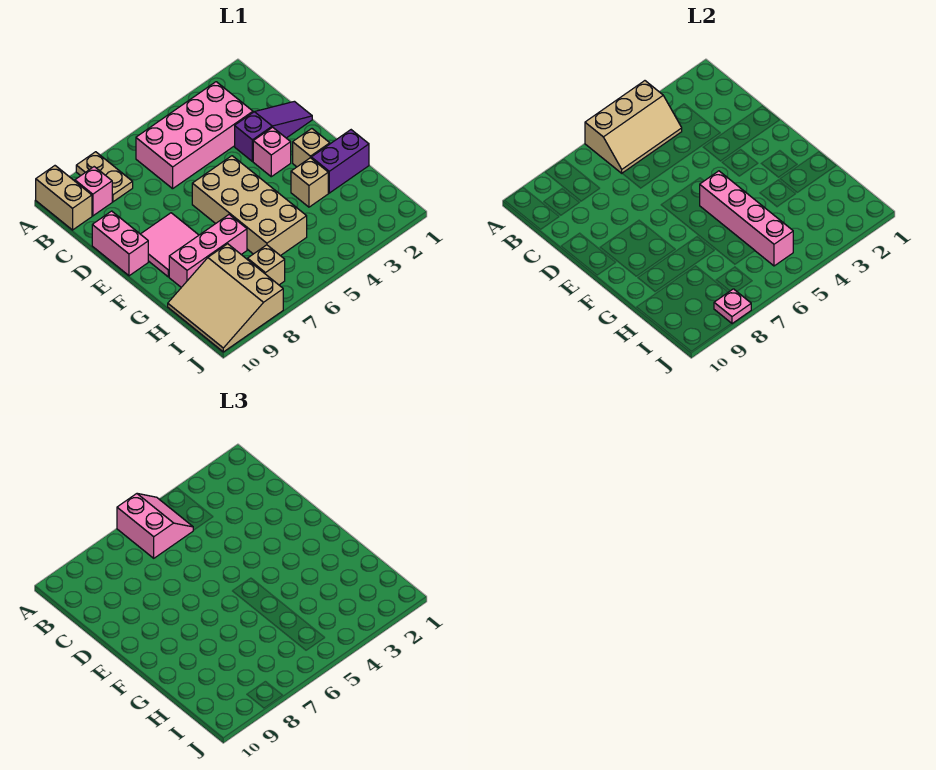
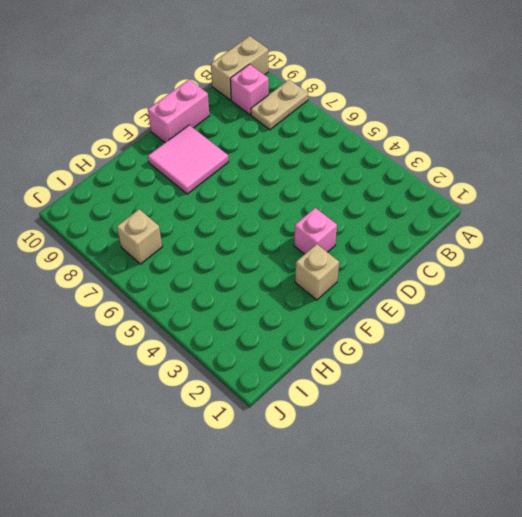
none -> pink 2x4 brick [136,82,253,189]
none -> purple 1x3 slope [235,101,312,161]
none -> tan 2x4 brick [192,156,307,256]

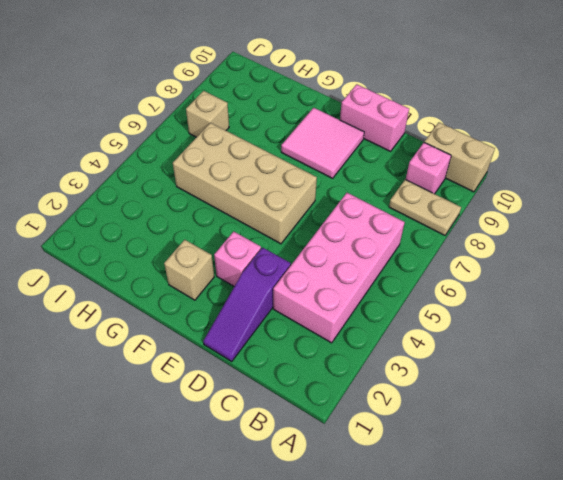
none -> purple 1x2 brick [311,130,369,193]
none -> tan 1x1 brick [291,158,328,207]
none -> pink 1x3 brick [169,215,247,287]

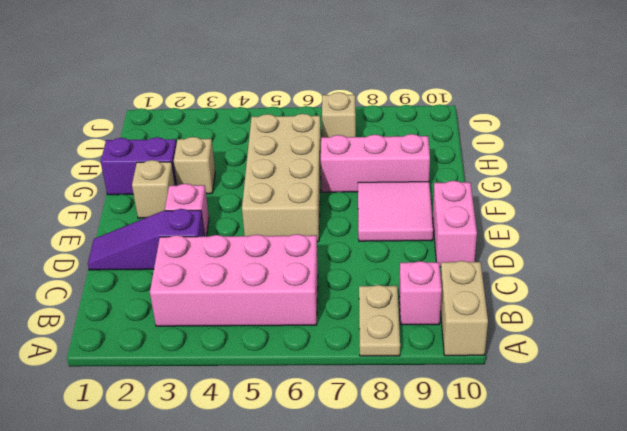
none -> tan 3x3 slope [168,244,283,352]
none -> tan 2x3 slope [585,81,682,173]
none -> pink 1x4 brick [700,171,793,266]

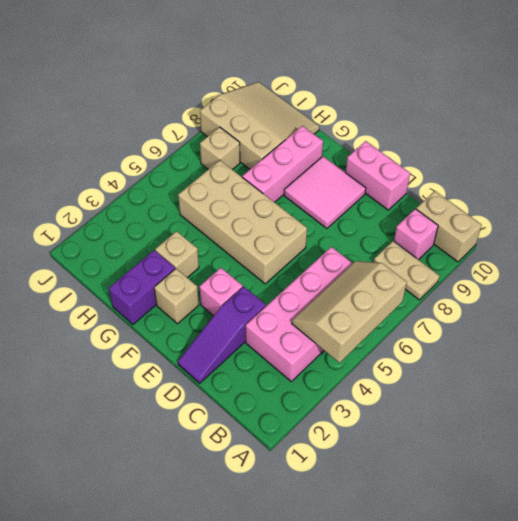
none -> pink 1x4 brick [700,171,793,266]
none -> pink 1x1 plate [714,289,751,324]
none -> pink 2x2 slope [117,493,193,558]

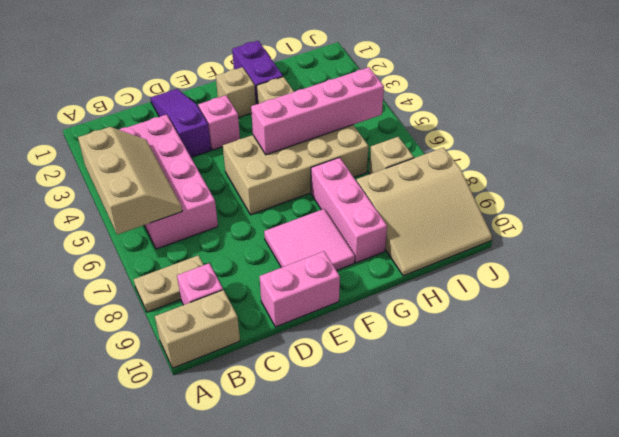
none -> pink 1x1 plate [714,289,751,324]
none -> pink 2x2 slope [117,493,193,558]

